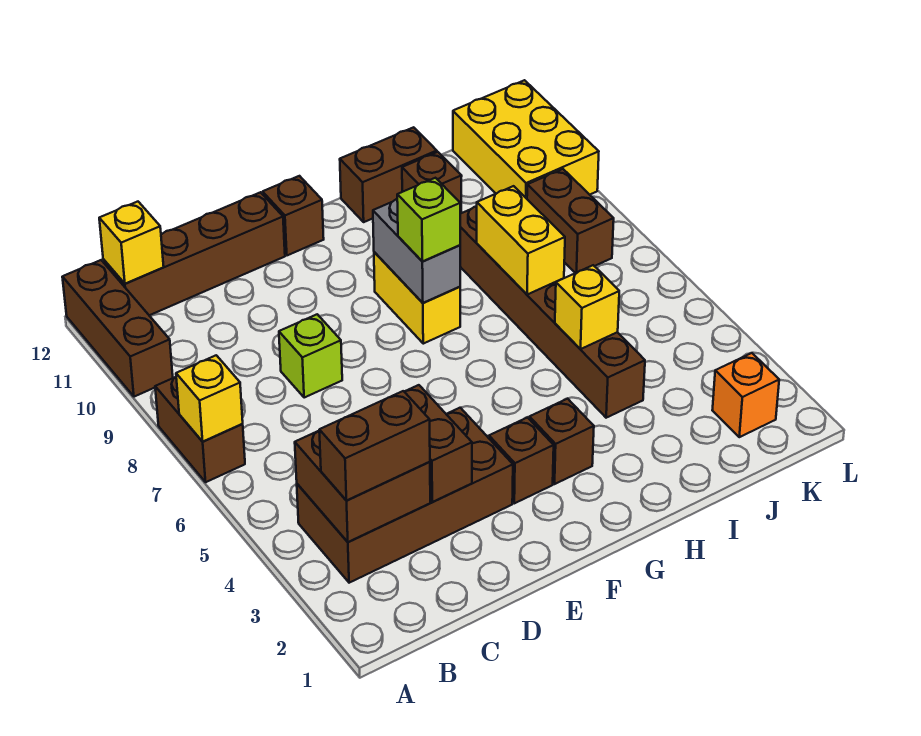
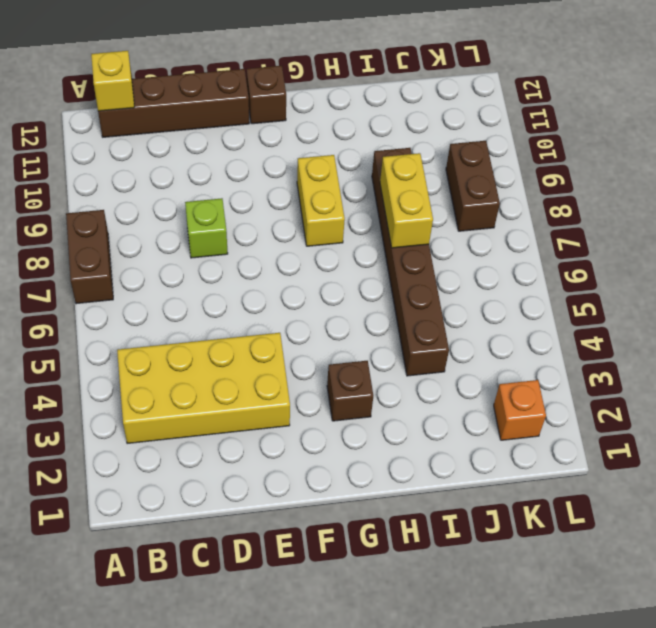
yellow 2x4 brick [117,333,290,444] -> brown 2x4 brick [297,408,513,583]
none -> brown 1x3 brick [62,260,173,397]
none -> brown 1x1 brick [489,417,554,503]
none -> brown 1x2 brick [340,127,437,222]

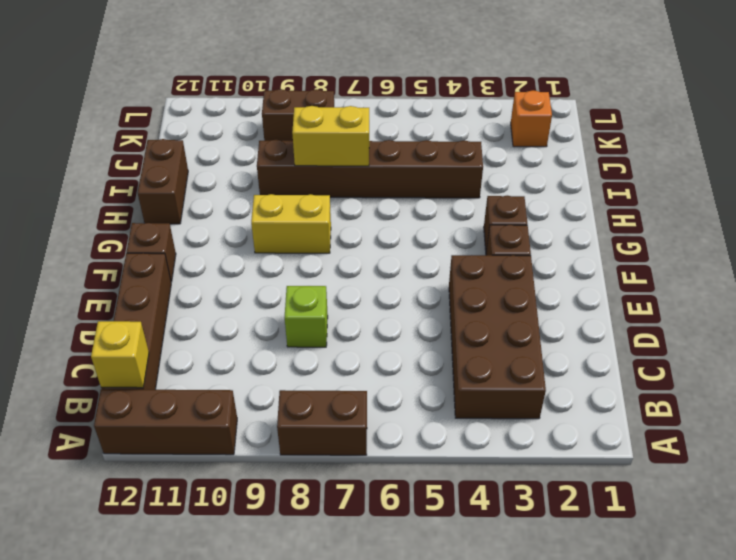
none -> brown 1x1 brick [402,152,462,214]
none -> yellow 2x3 brick [453,80,599,199]
none -> yellow 1x1 brick [176,355,243,442]

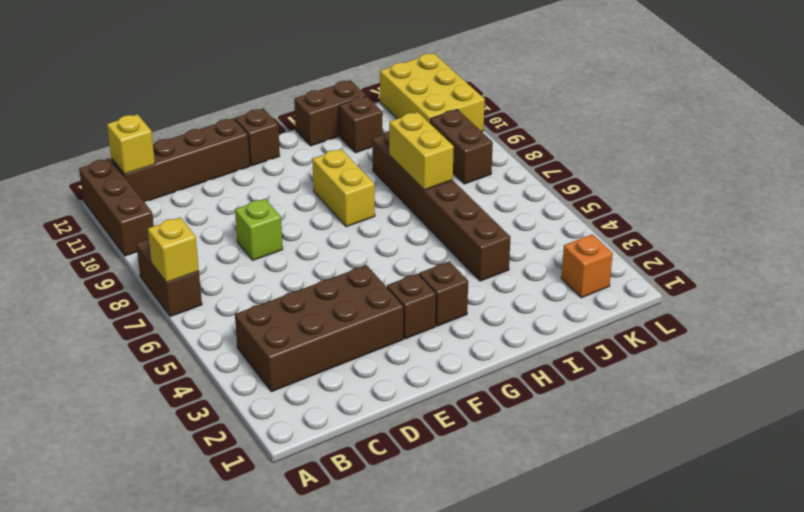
none -> brown 2x2 brick [295,431,430,542]
none -> brown 1x2 brick [404,385,472,502]
none -> grey 1x2 brick [373,199,460,303]

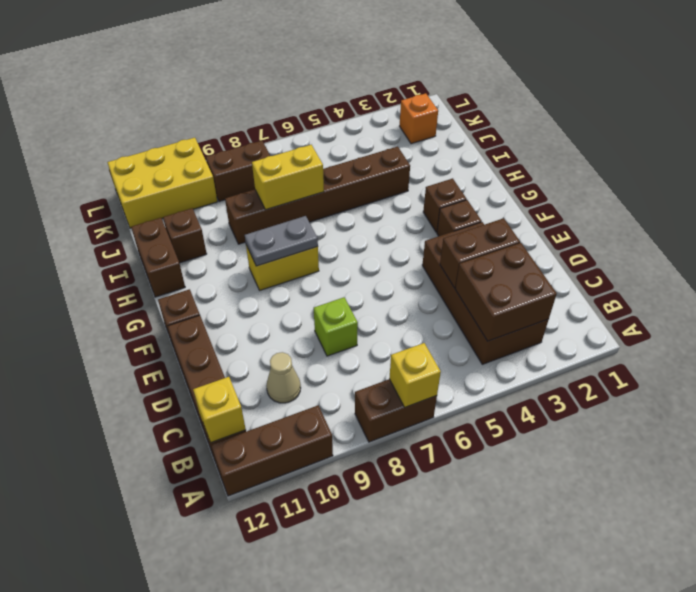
tan 1x1 cone [266,352,301,403] -> none
grey 1x2 plate [245,216,318,266] -> grey 1x2 brick [373,199,460,303]
none -> yellow 1x1 brick [555,265,619,349]
none -> brown 1x2 brick [319,391,430,501]
none -> lime 1x1 brick [397,178,460,261]

